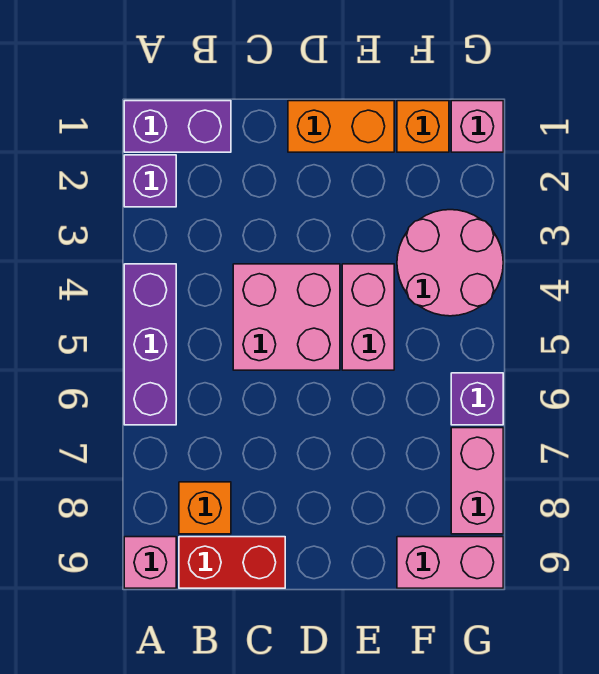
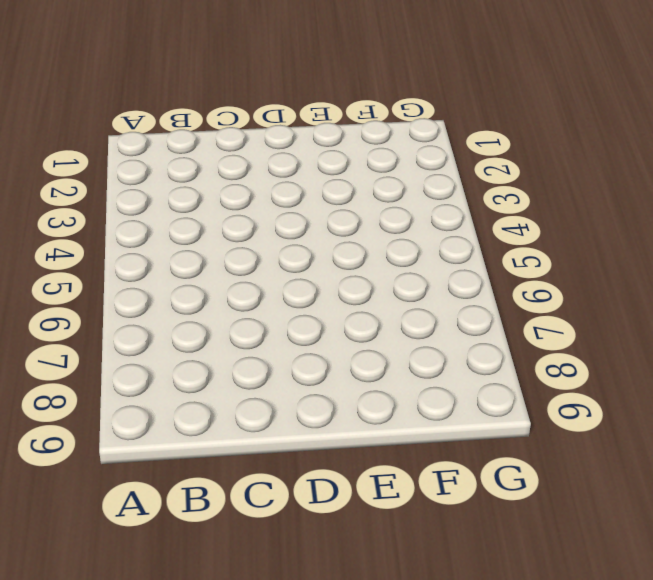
none -> purple 1x2 brick [124,101,231,152]
none -> purple 1x1 brick [124,155,176,207]
none -> purple 1x3 brick [124,264,176,425]

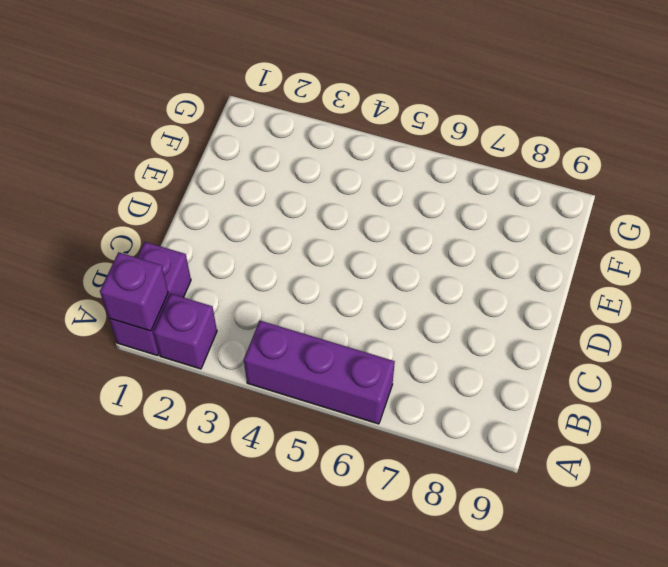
purple 1x1 brick [100,252,168,331] -> purple 1x1 brick moved to [451,373,503,425]
none -> pink 1x1 brick [124,537,176,588]
none -> orange 1x1 brick [179,482,231,534]
none -> red 1x2 brick [179,537,285,588]

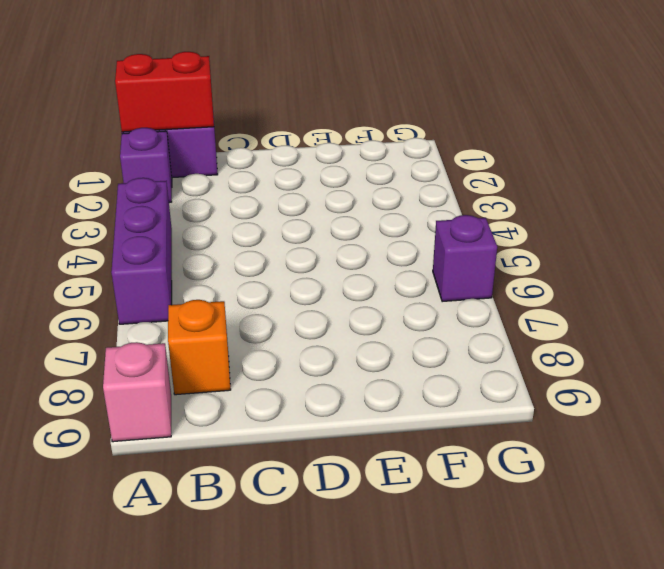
red 1x2 brick [115,52,214,132] -> red 1x2 brick moved to [179,537,285,588]
none -> pink 2x2 brick [233,264,340,370]
none -> orange 1x2 brick [288,101,394,152]
none -> pink 1x2 brick [342,264,394,370]

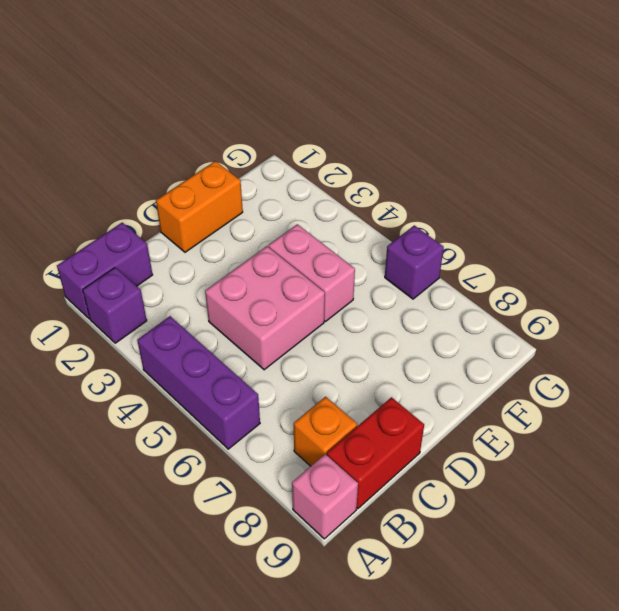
none -> orange 1x1 brick [397,101,449,152]
none -> pink 2x2 round brick [397,210,503,316]
none -> pink 1x2 brick [397,537,503,588]

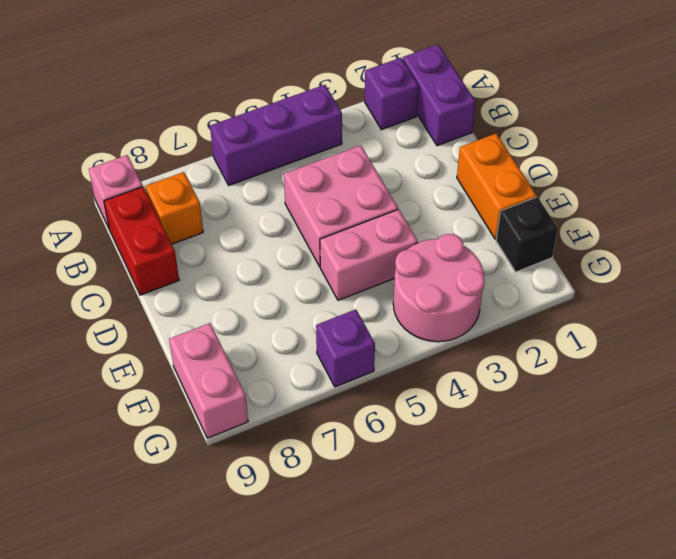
black 1x1 brick [496,197,558,272] -> orange 1x1 brick [397,101,449,152]
none -> pink 1x1 brick [451,101,503,152]
none -> pink 1x2 brick [451,428,503,534]

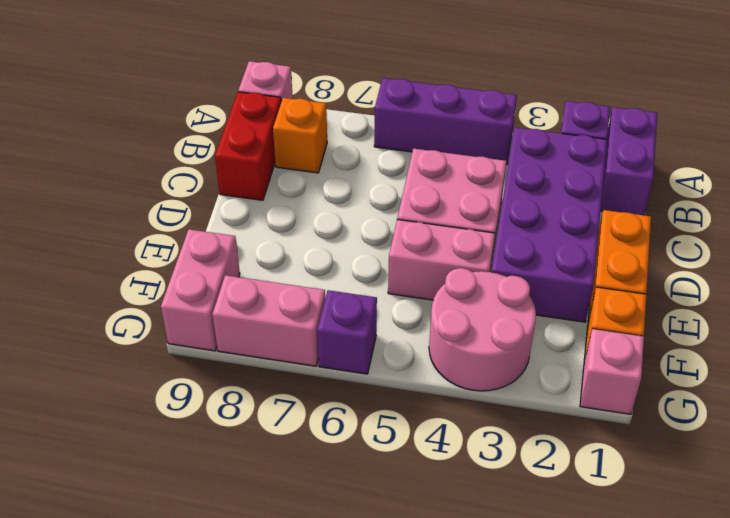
purple 2x4 brick [491,127,607,322] -> none

